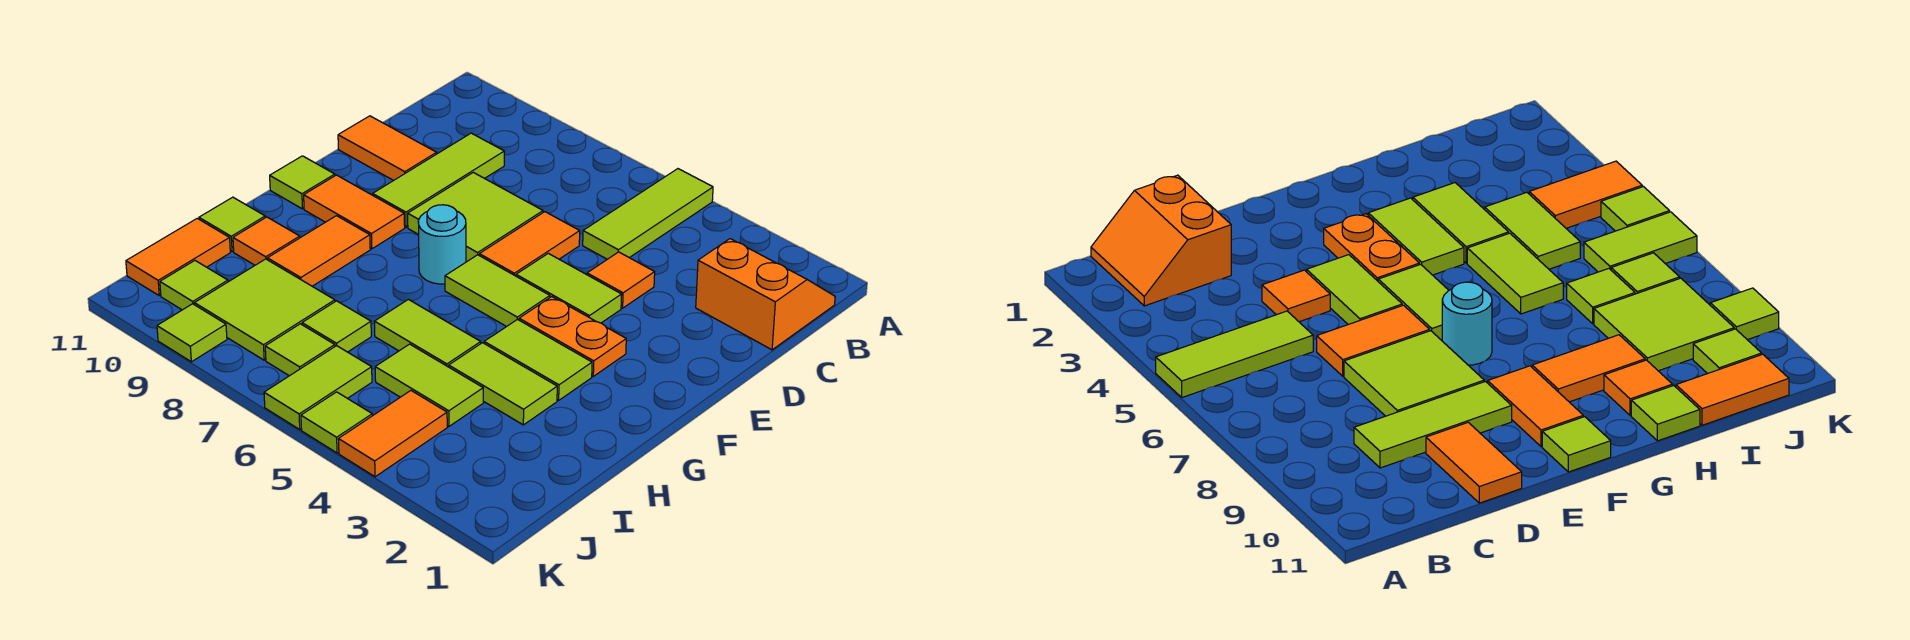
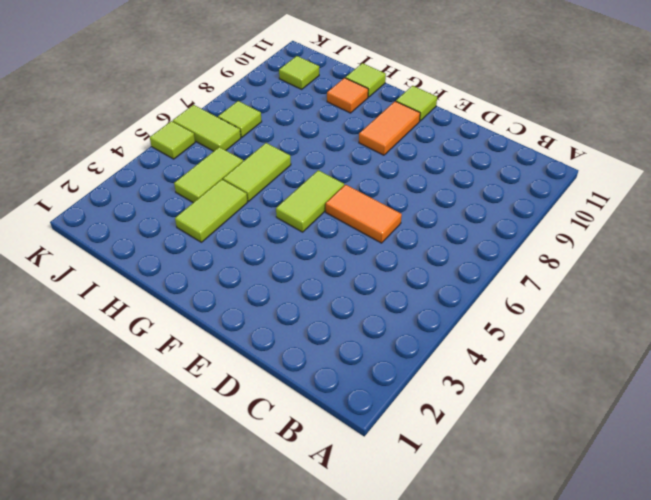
none -> lime 1x3 tile [583,169,713,259]
none -> orange 2x2 slope [696,239,835,350]
none -> lime 1x3 tile [373,133,504,227]

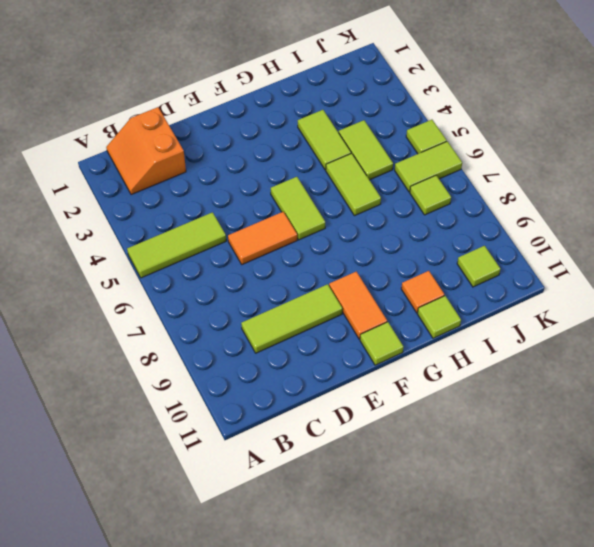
none -> orange 1x1 tile [587,252,655,308]
none -> lime 2x2 tile [408,172,543,262]
none -> orange 1x2 tile [338,116,437,180]

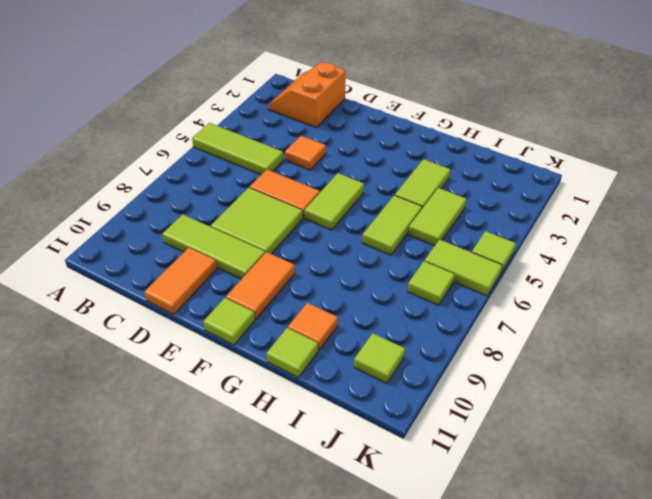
none -> lime 1x2 tile [516,253,622,323]
none -> orange 1x2 plate [519,297,626,376]
none -> cyan 1x1 round brick [418,205,466,284]

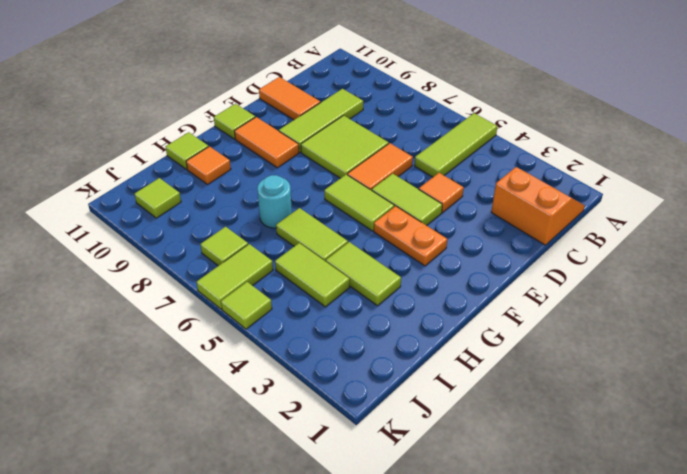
cyan 1x1 round brick [257,175,292,228] -> cyan 1x1 round brick moved to [418,205,466,284]
none -> lime 1x2 tile [484,319,592,400]
none -> orange 1x2 tile [268,216,370,286]
none -> lime 1x1 tile [302,301,371,352]

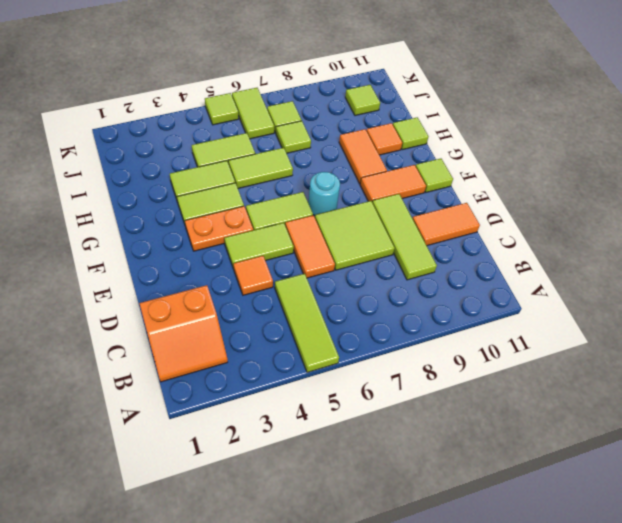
none -> lime 2x2 tile [194,259,335,360]
none -> orange 1x2 tile [126,218,230,296]
none -> orange 1x2 tile [338,391,447,477]

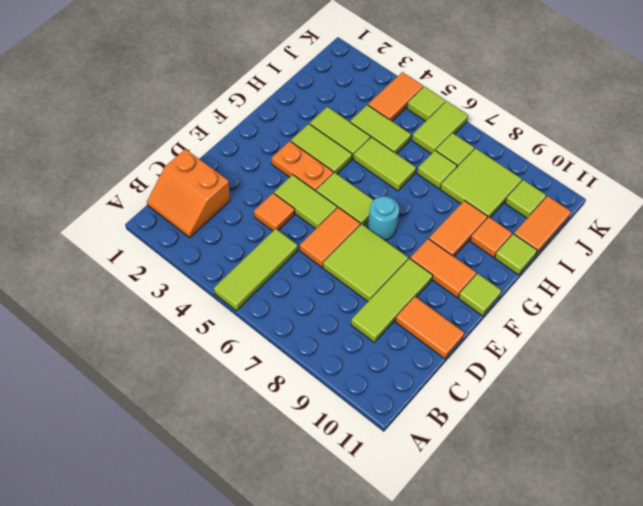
none -> lime 1x1 tile [157,304,227,362]

